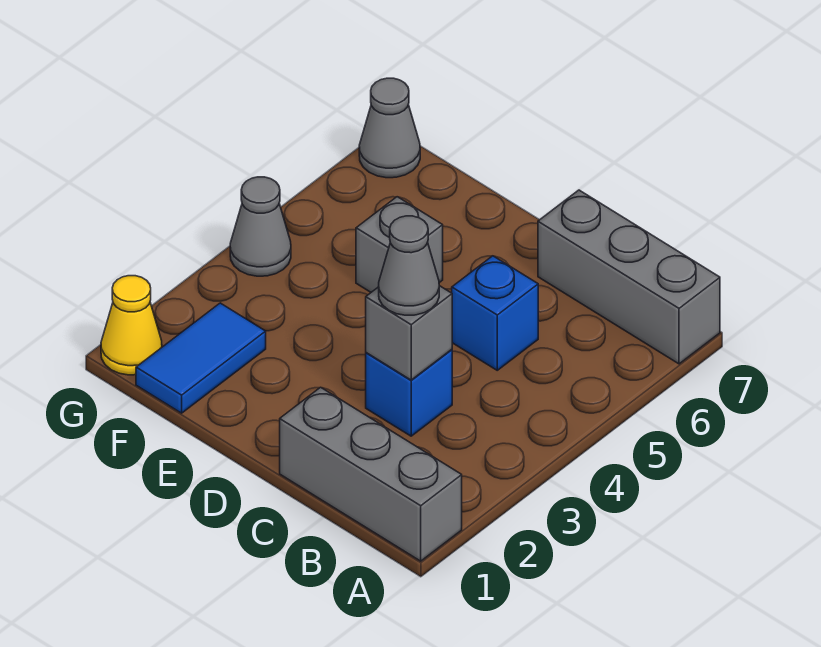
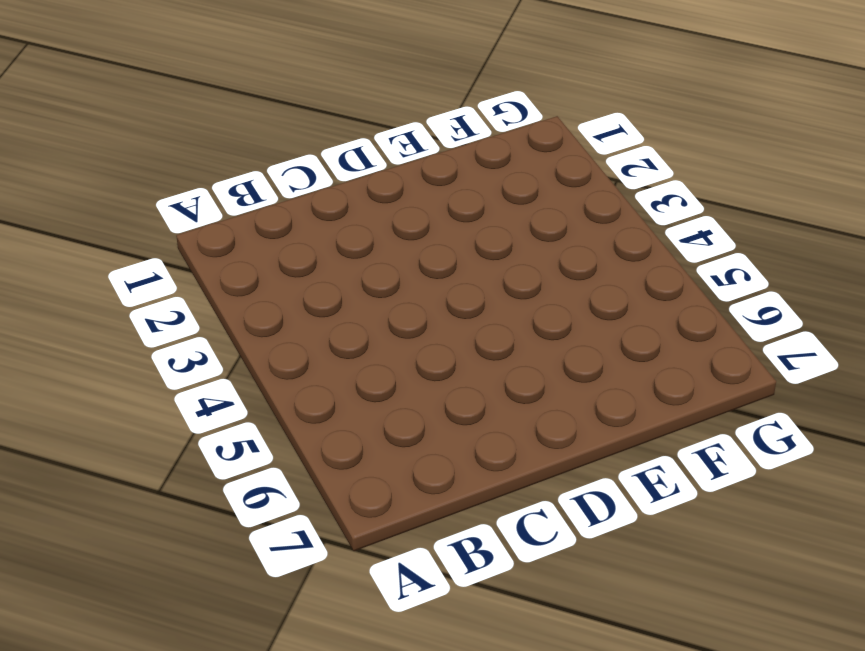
none -> grey 1x3 brick [280,387,462,561]
none -> grey 1x3 brick [538,190,720,364]

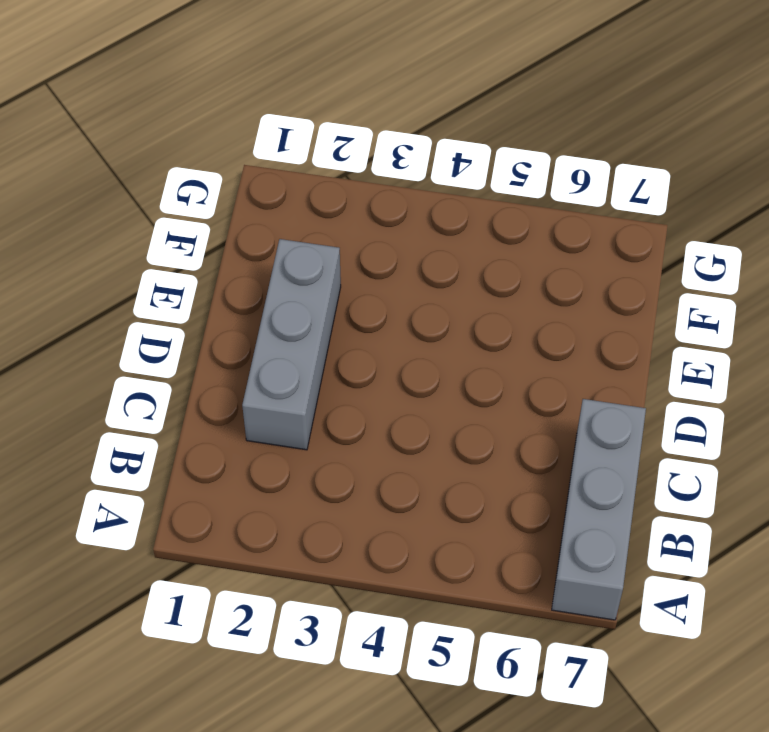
grey 1x3 brick [242,239,341,450] -> grey 1x3 brick moved to [280,387,462,561]
none -> blue 1x1 brick [366,350,452,436]
none -> blue 1x1 brick [452,256,538,370]

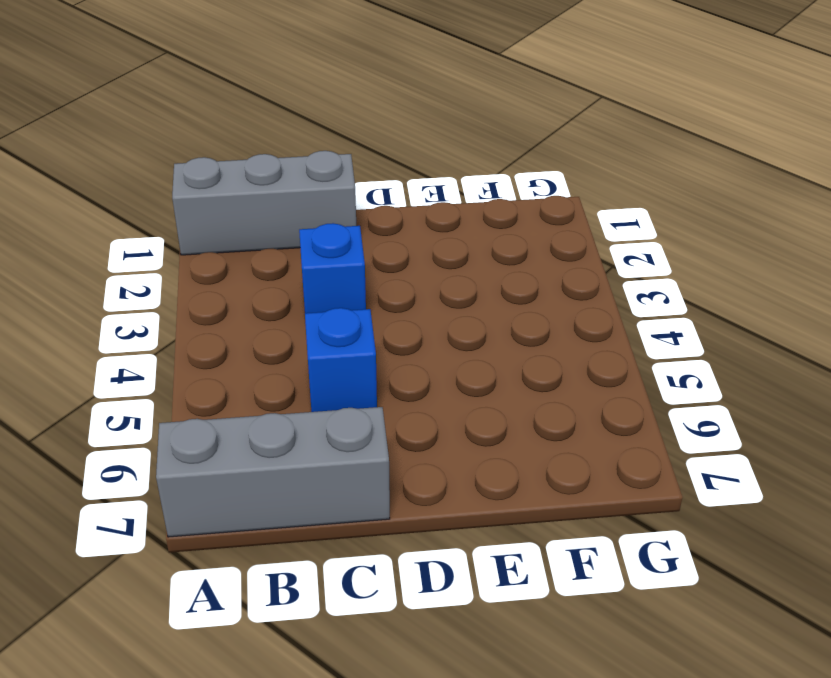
none -> grey 1x1 brick [356,197,443,292]
none -> blue 1x2 tile [136,303,266,413]

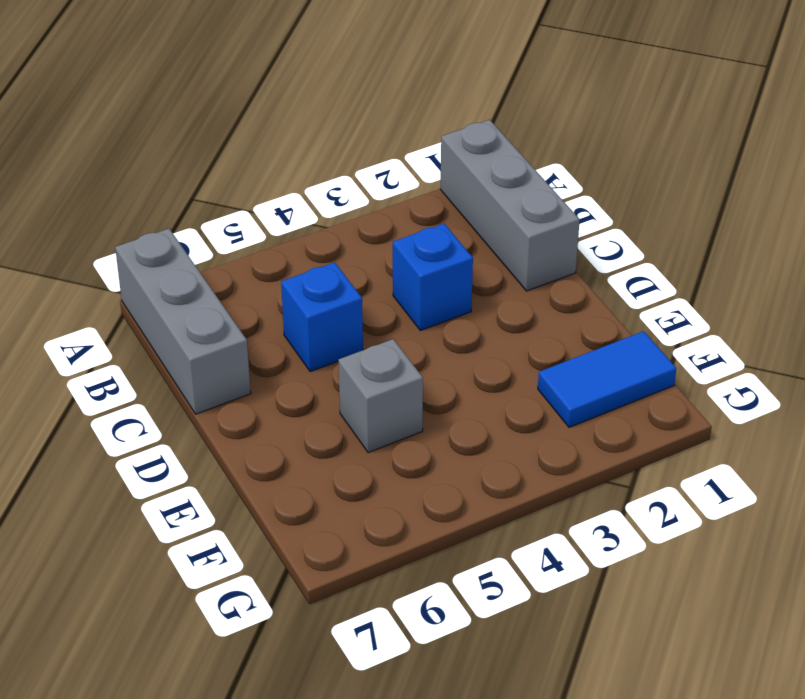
none -> yellow 1x1 cone [101,276,162,375]
none -> grey 1x1 cone [230,177,291,276]

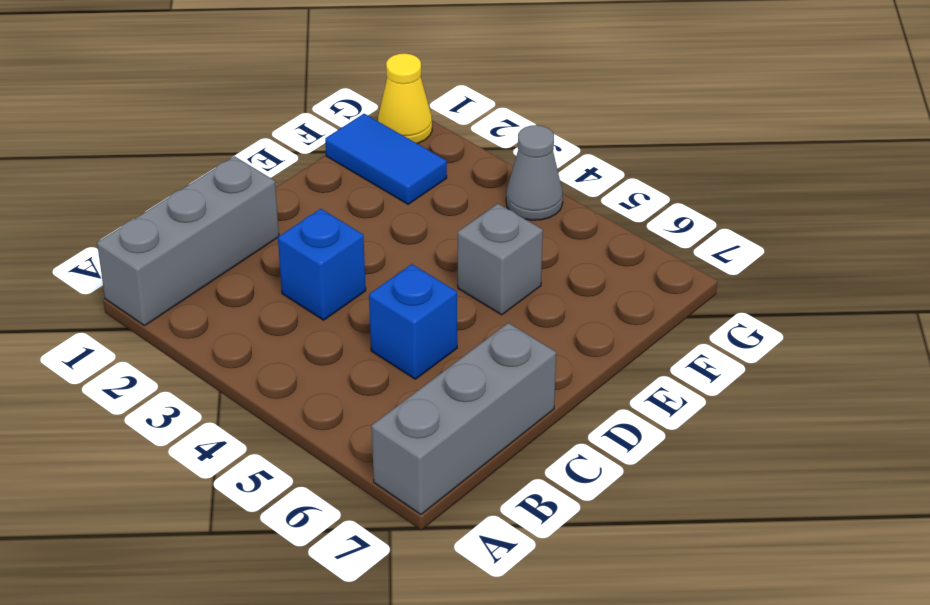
none -> grey 1x1 cone [359,78,420,178]
none -> grey 1x1 brick [366,286,452,380]

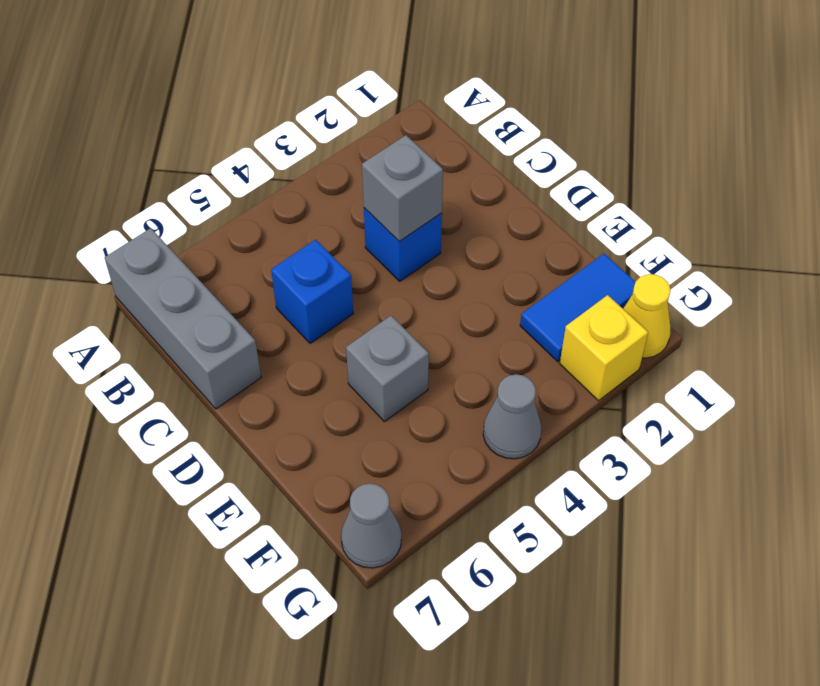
yellow 1x1 brick [560,295,648,401] -> none
none -> grey 1x3 brick [280,387,462,561]
none -> grey 1x1 cone [379,216,439,315]

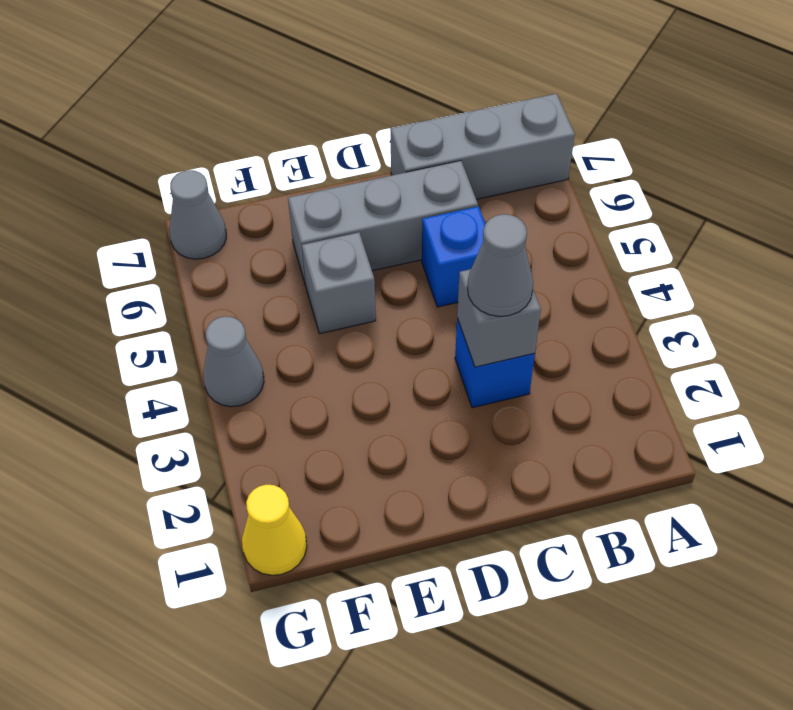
grey 1x3 brick [288,161,478,285] -> grey 1x3 brick moved to [280,387,462,561]
none -> blue 1x2 tile [136,303,266,413]

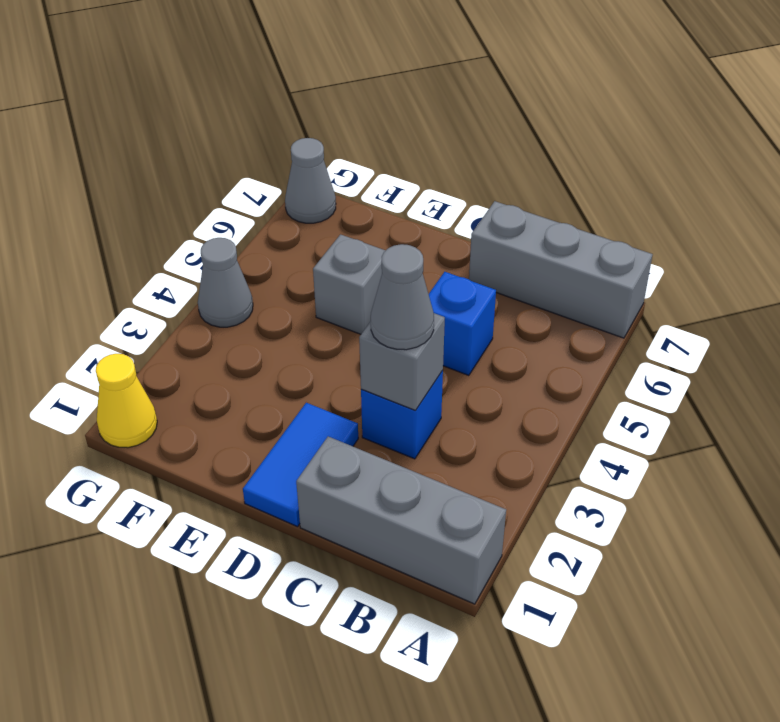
blue 1x2 tile [243,403,358,527] -> blue 1x2 tile moved to [136,303,266,413]

